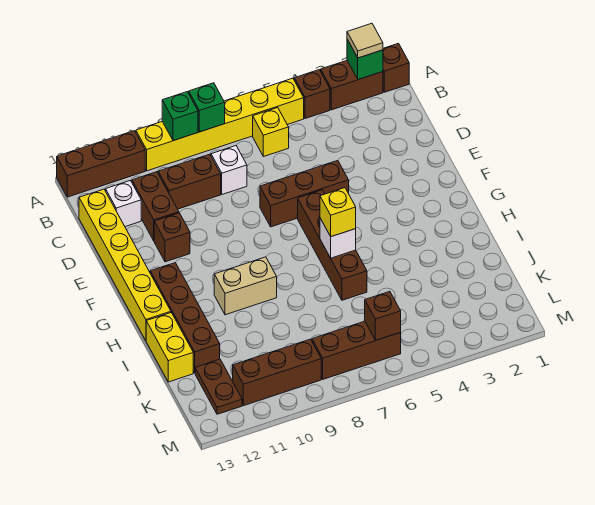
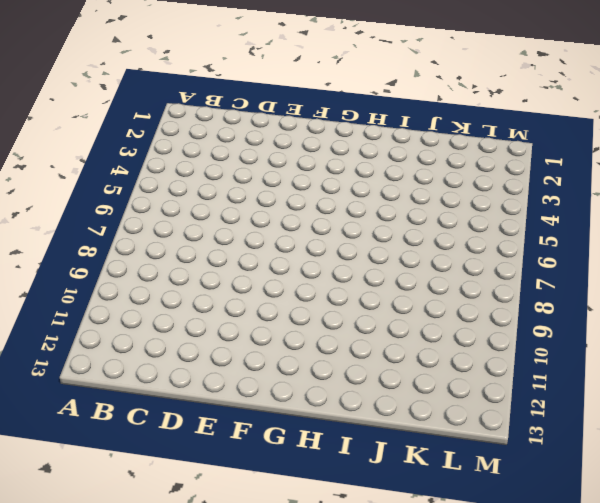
none -> brown 1x1 brick [383,43,409,92]
none -> brown 1x2 brick [321,61,383,110]
none -> brown 1x1 brick [294,70,330,119]

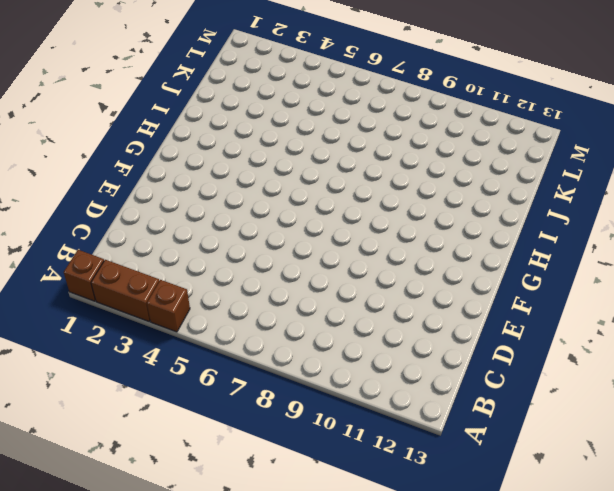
none -> yellow 1x6 brick [136,78,304,171]
none -> brown 1x3 brick [57,131,145,197]
none -> yellow 1x1 brick [253,108,289,157]

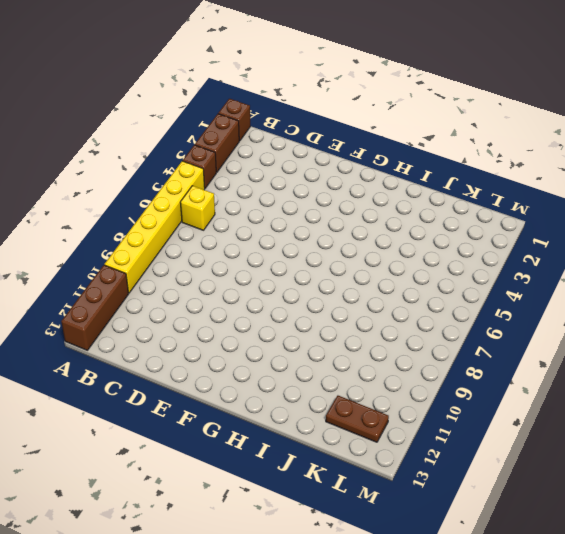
none -> white 1x1 brick [211,146,247,194]
none -> brown 1x2 brick [158,154,221,209]
none -> brown 1x2 brick [132,172,179,241]

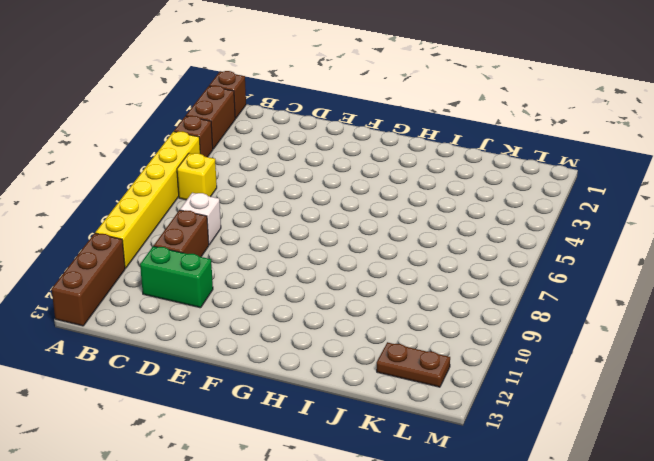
green 1x2 brick [140,246,213,308] -> brown 1x2 brick [132,172,179,241]
none -> white 1x1 brick [106,181,141,227]
none -> yellow 1x6 brick [79,189,171,340]
none -> brown 1x3 brick [260,161,349,227]

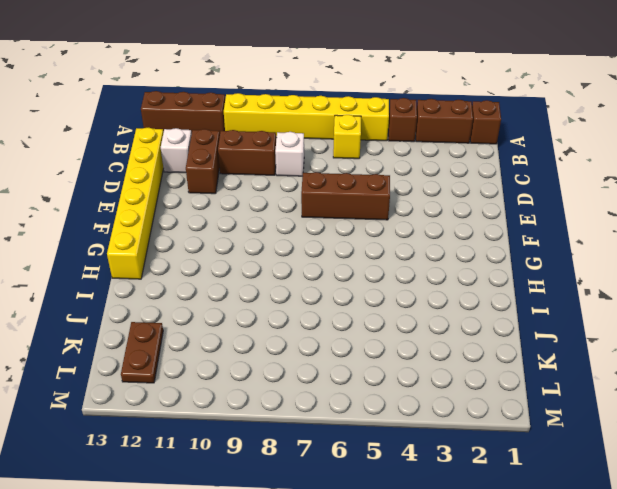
none -> brown 1x1 brick [154,213,190,262]
none -> brown 1x4 brick [298,190,367,300]
none -> brown 1x4 brick [150,263,220,373]

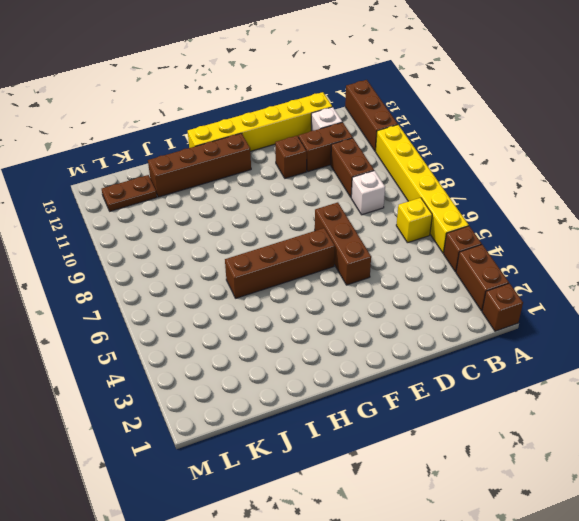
none -> tan 1x2 brick [214,257,277,315]
none -> yellow 1x2 brick [146,313,193,382]
none -> brown 1x3 brick [312,321,401,379]

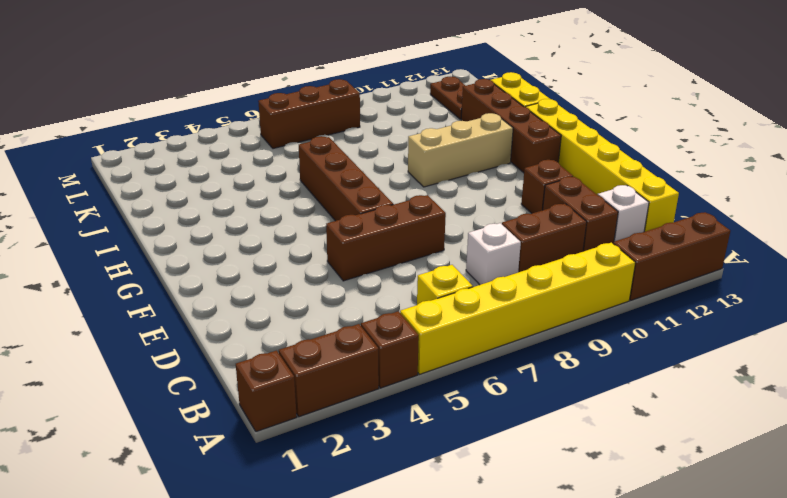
tan 1x3 brick [408,113,513,187] -> tan 1x2 brick [214,257,277,315]
none -> brown 1x3 brick [233,339,321,406]
none -> green 1x1 brick [347,39,383,80]
none -> green 1x1 brick [189,83,225,132]

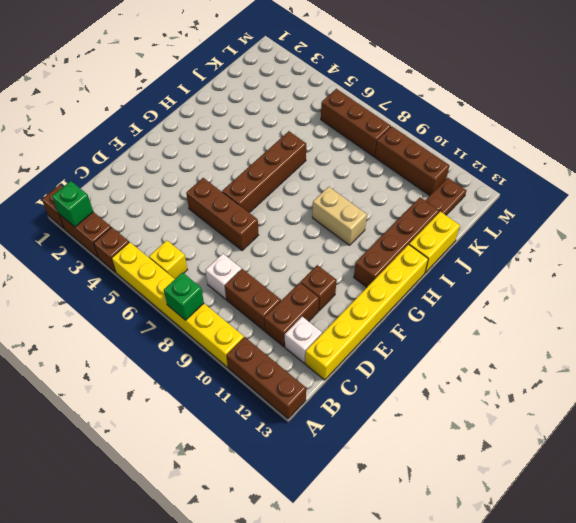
none -> green 1x1 brick [162,92,198,141]
none -> white 1x1 brick [320,218,356,258]
none -> brown 1x1 brick [365,291,401,340]

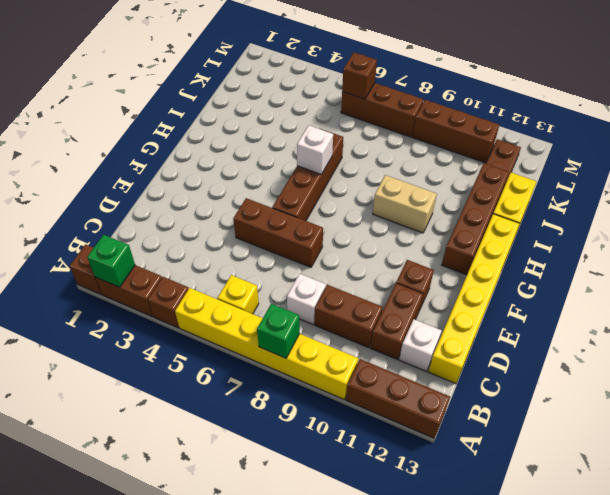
none -> green 1x1 brick [162,92,198,141]
none -> tan 1x1 tile [347,23,383,58]
none -> yellow 1x1 brick [320,188,356,237]

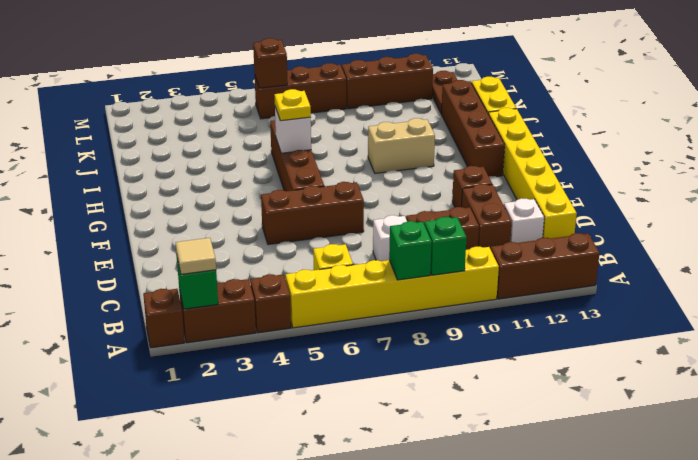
yellow 1x1 plate [274,89,311,121] -> yellow 1x1 brick [320,188,356,237]

